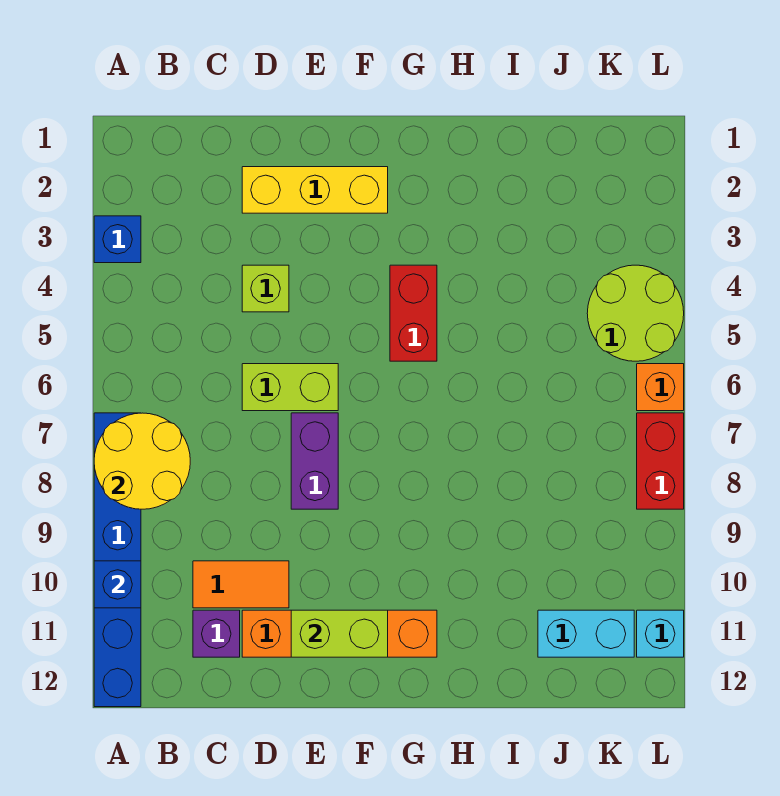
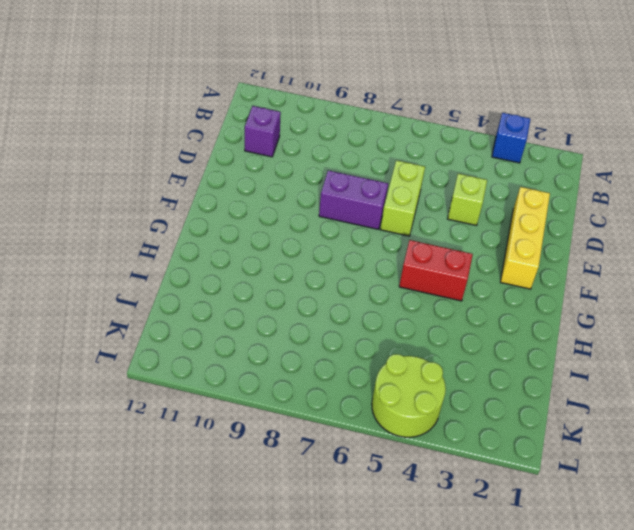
none -> blue 1x6 brick [94,413,141,707]
none -> orange 1x2 tile [193,561,289,608]
none -> orange 1x4 brick [242,610,437,657]

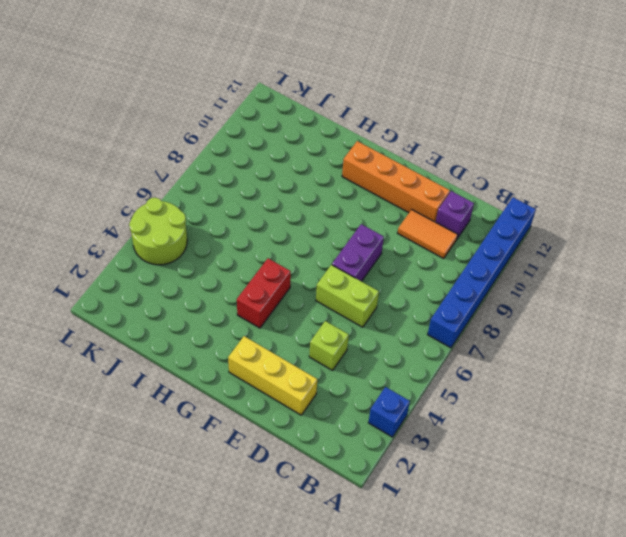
none -> cyan 1x2 brick [538,610,634,657]
none -> orange 1x1 brick [637,364,684,411]
none -> red 1x2 brick [637,413,684,509]

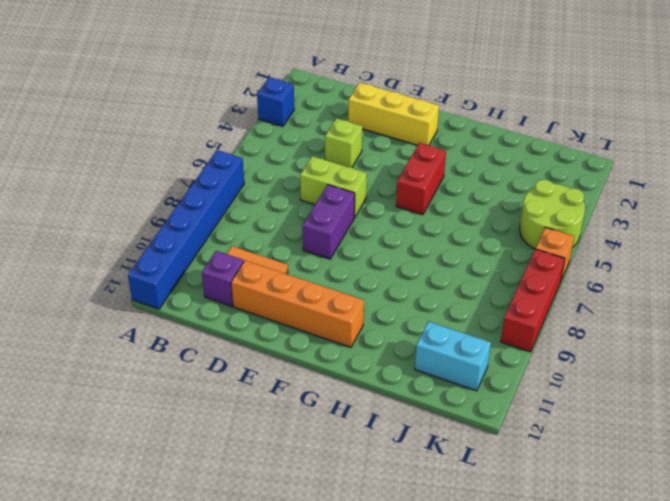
red 1x3 brick [501,249,565,352] -> red 1x2 brick [637,413,684,509]
none -> cyan 1x1 brick [637,610,684,657]
none -> yellow 2x2 round brick [94,413,190,509]
none -> blue 1x1 brick [94,561,141,608]

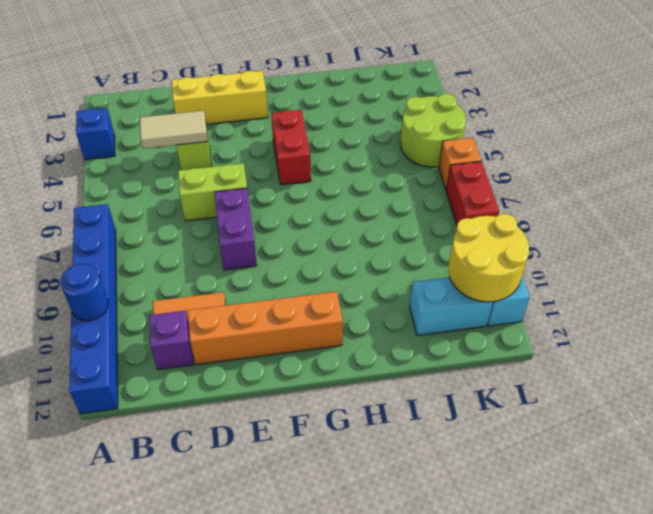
blue 1x1 round brick [60,264,108,321] -> blue 1x1 brick [94,561,141,608]
tan 1x2 tile [140,111,208,149] -> none
yellow 2x2 round brick [448,214,529,302] -> yellow 2x2 round brick moved to [94,413,190,509]
none -> lime 1x2 brick [291,610,388,657]

